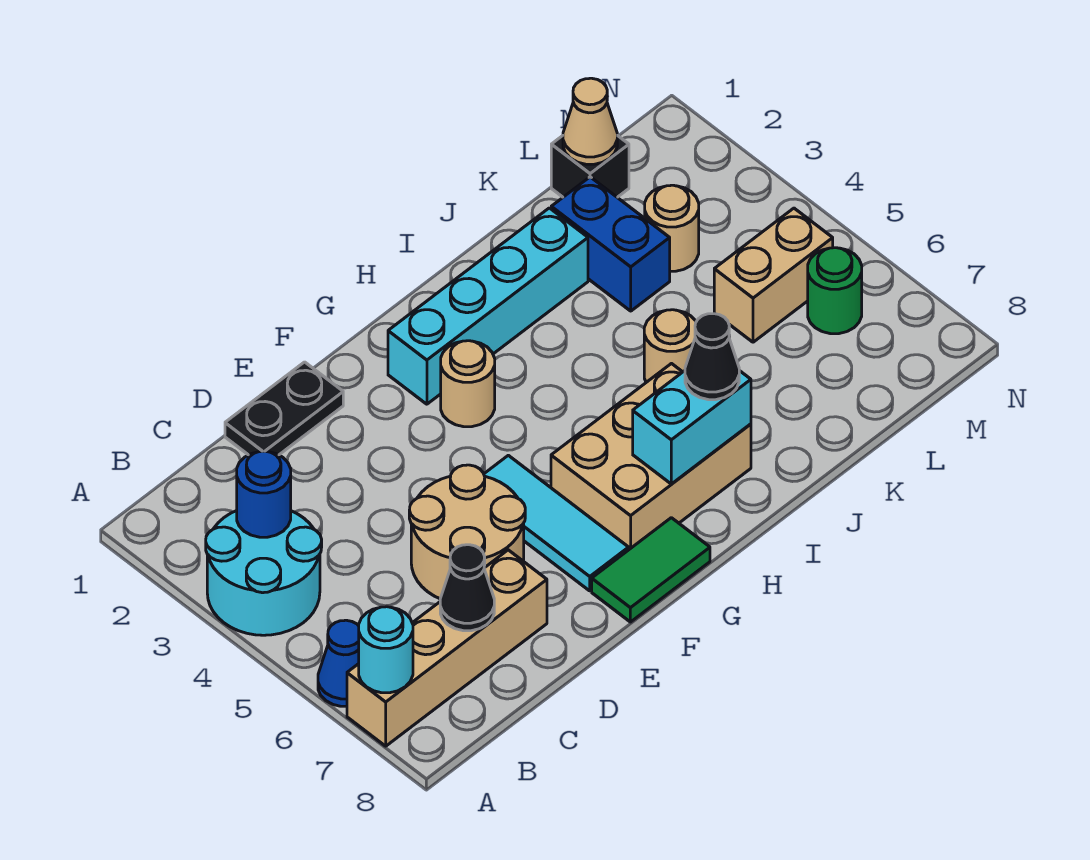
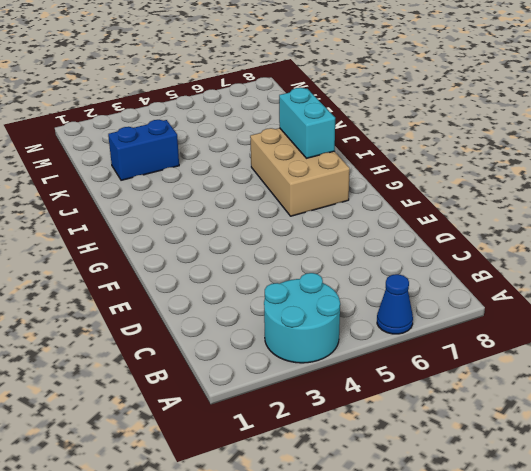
none -> tan 1x4 brick [347,550,547,746]
none -> black 1x2 plate [225,362,343,455]
none -> tan 2x2 round brick [409,465,525,599]

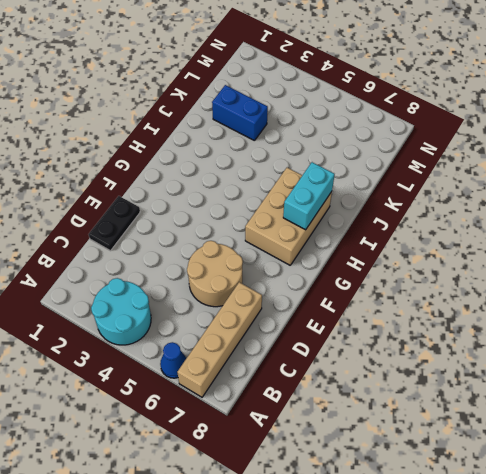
none -> cyan 1x3 tile [484,455,629,591]
none -> green 1x2 tile [592,518,710,622]
none -> cyan 1x4 brick [388,208,588,404]

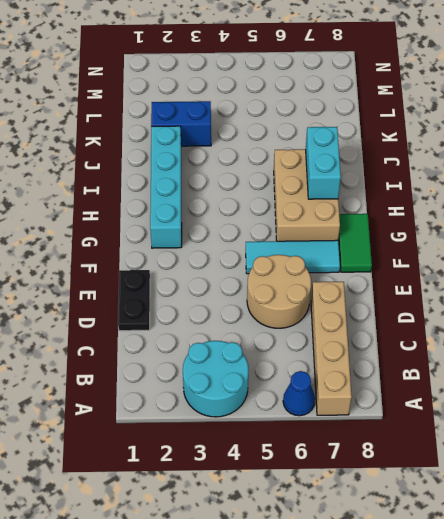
none -> tan 1x1 round brick [441,341,495,427]
none -> tan 1x1 round brick [644,310,696,382]
none -> black 1x1 brick [551,135,629,197]

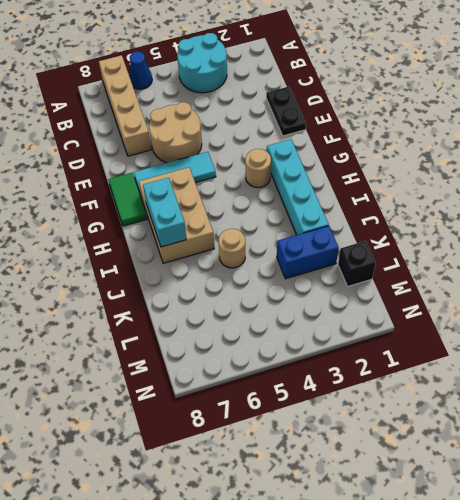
none -> tan 1x1 round brick [645,185,699,271]
none -> tan 1x2 brick [714,208,833,342]
none -> green 1x1 round brick [808,248,862,334]

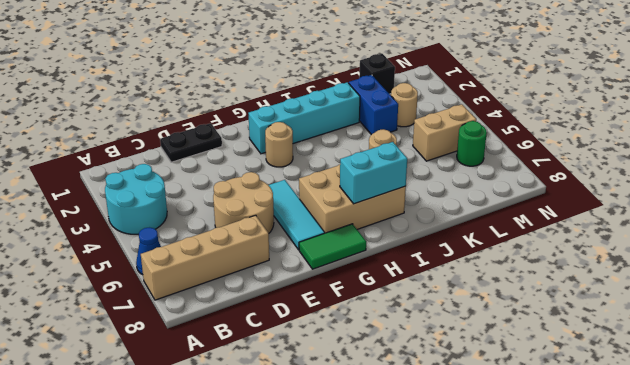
none -> cyan 1x1 round brick [359,607,413,693]
none -> blue 1x1 round brick [237,451,291,537]
none -> black 1x1 cone [440,545,494,631]

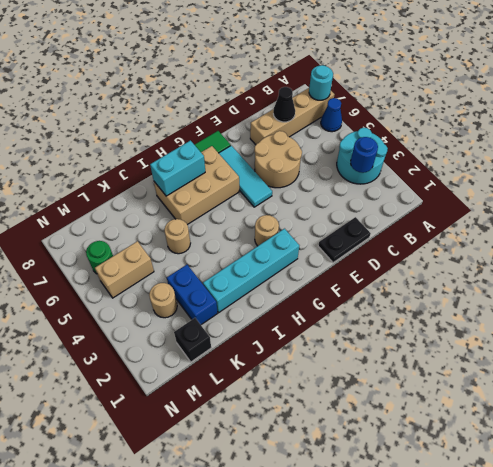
none -> tan 1x1 cone [563,78,617,164]
none -> black 1x1 cone [685,314,739,400]

